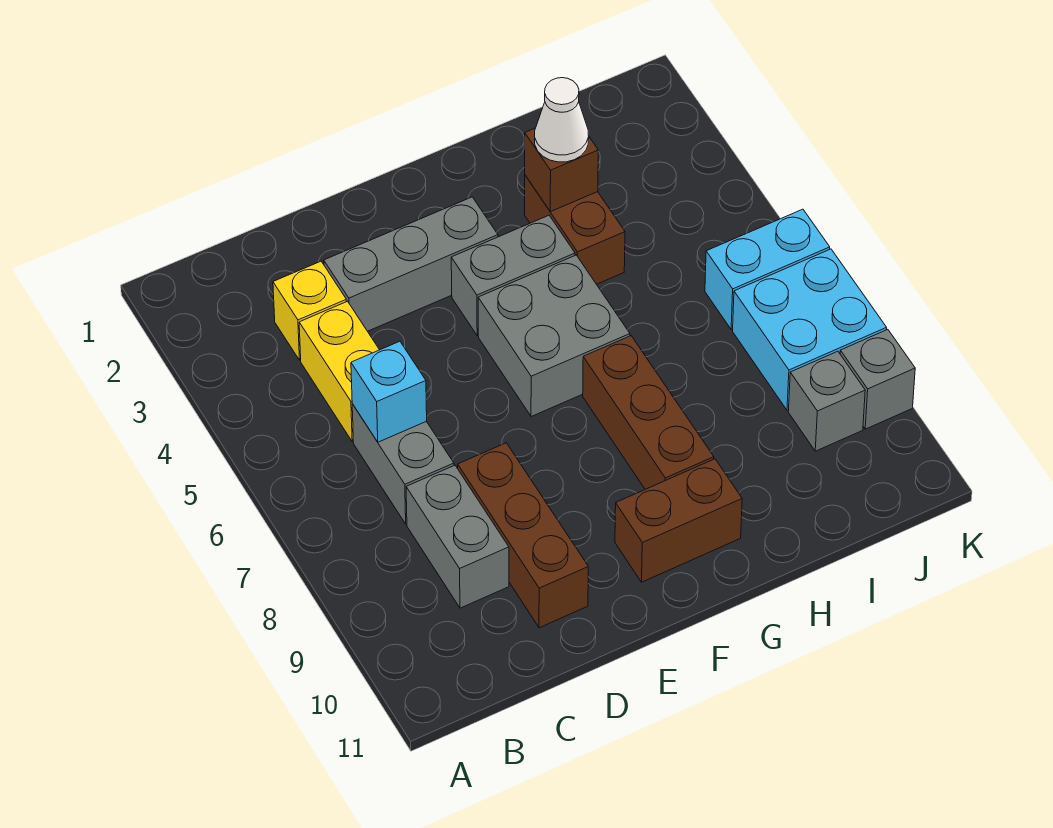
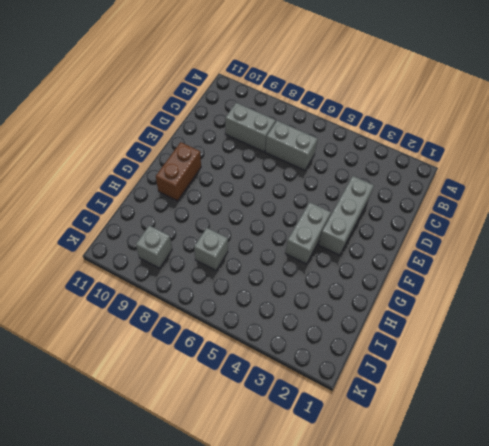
grey 1x1 brick [194,228,228,270] -> grey 1x1 brick moved to [840,330,915,429]
none -> yellow 1x1 brick [273,261,346,360]
none -> yellow 1x2 brick [299,301,379,442]
none -> brown 1x3 brick [458,443,588,628]

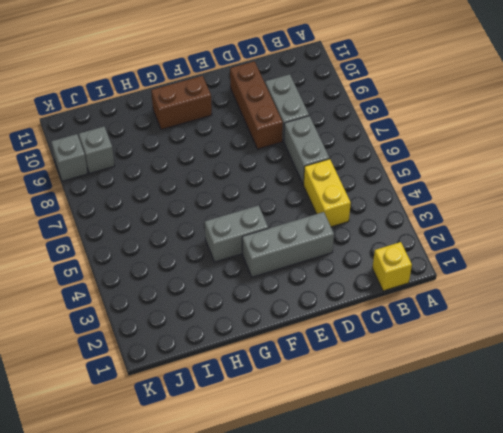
yellow 1x1 brick [372,242,412,291] -> yellow 1x1 brick moved to [273,261,346,360]
none -> grey 2x2 brick [478,255,630,417]
none -> brown 1x3 brick [583,336,714,489]
none -> brown 1x2 brick [525,175,625,284]

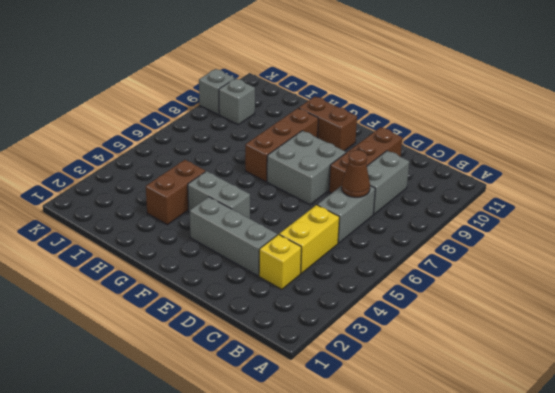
brown 1x1 cone [342,150,370,198] -> none
grey 2x2 brick [267,131,346,204] -> grey 2x2 brick moved to [478,255,630,417]
none -> cyan 1x2 brick [705,209,830,329]
none -> cyan 2x2 brick [733,249,887,410]
none -> cyan 1x1 brick [351,341,427,442]

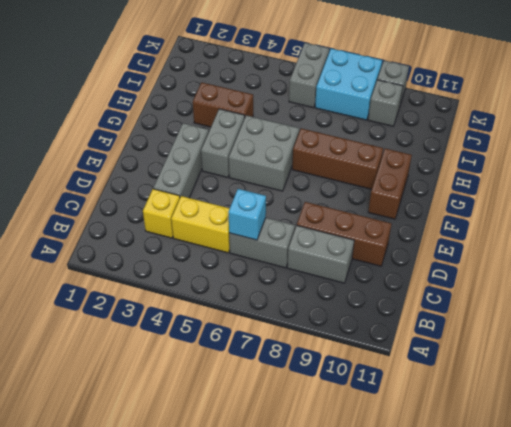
grey 1x2 brick [289,43,329,108] -> cyan 1x2 brick [705,209,830,329]
none -> brown 1x1 brick [525,128,598,212]
none -> white 1x1 cone [535,78,589,162]

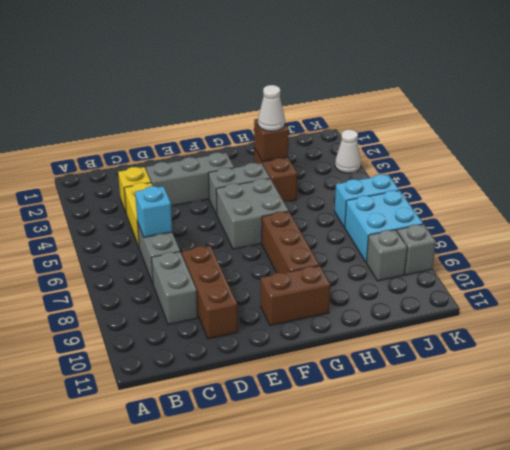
white 1x1 cone [335,130,361,173] -> none

